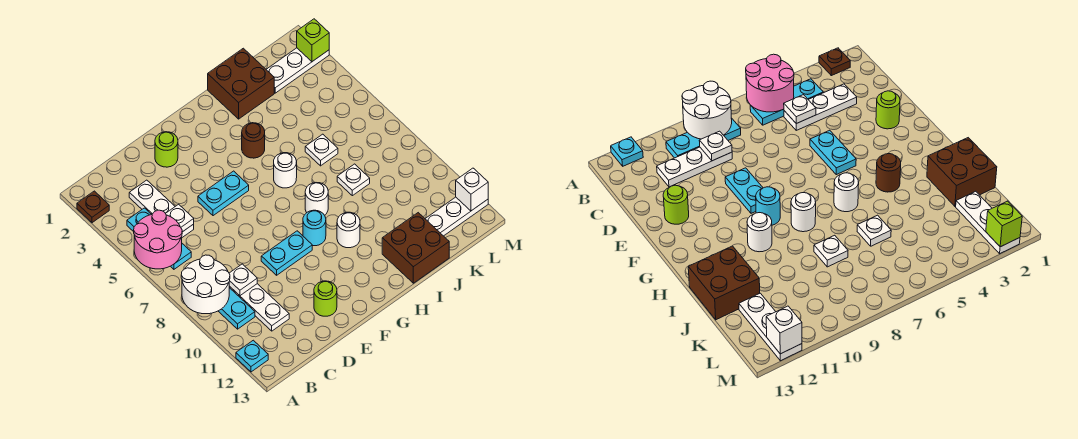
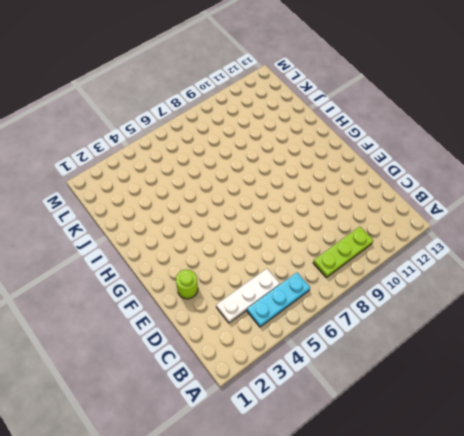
lime 1x3 plate [313,227,373,278] -> cyan 1x3 plate [218,288,255,329]
none -> brown 1x1 plate [77,191,109,223]
none -> cyan 1x1 plate [236,340,268,372]
none -> white 1x3 plate [229,284,289,331]

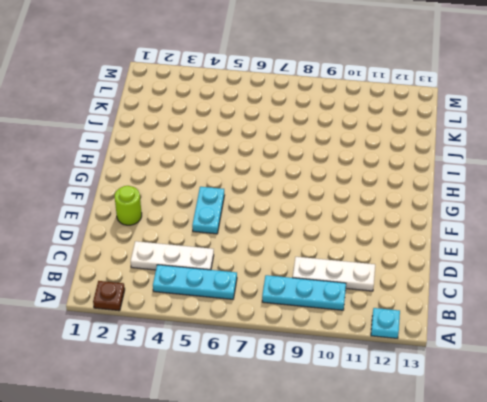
none -> cyan 1x2 plate [261,231,312,275]
none -> lime 1x1 round brick [314,281,337,316]
none -> cyan 1x1 round brick [303,210,326,246]

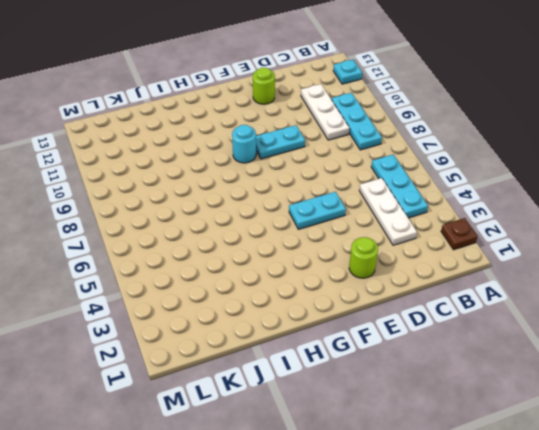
none -> brown 1x1 round brick [242,123,265,158]
none -> white 1x1 round brick [274,153,297,188]
none -> white 1x1 round brick [305,183,328,215]

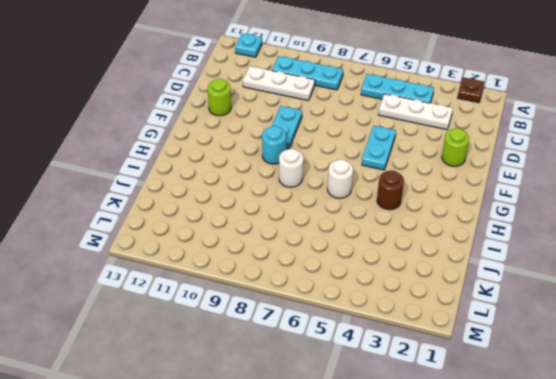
none -> white 1x1 round brick [337,212,360,248]
none -> brown 2x2 brick [208,48,274,119]
none -> brown 2x2 brick [382,213,449,283]

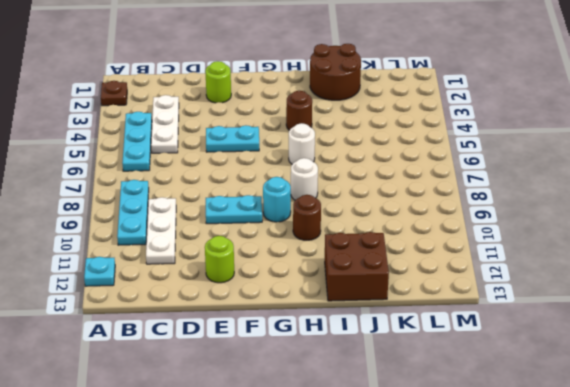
brown 1x1 round brick [293,195,321,240] -> white 1x1 round brick [337,212,360,248]
brown 2x2 round brick [310,44,361,100] -> brown 2x2 brick [208,48,274,119]
none -> white 1x1 plate [305,134,338,166]
none -> white 1x1 plate [337,164,370,196]
none -> white 1x3 plate [266,48,329,93]

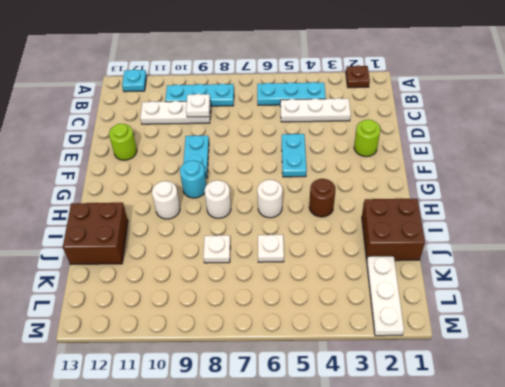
none -> white 1x3 plate [425,197,488,236]
none -> pink 2x2 round brick [134,210,182,269]
none -> white 2x2 round brick [181,255,230,314]

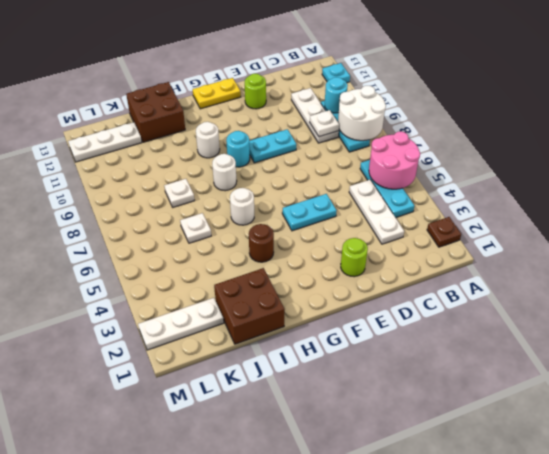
cyan 1x1 round brick [325,77,348,113] -> none
yellow 1x2 plate [193,78,241,109] -> none
none -> white 1x1 plate [166,204,194,232]
none -> lime 1x1 brick [297,19,329,62]
none -> white 1x1 brick [456,168,488,211]

